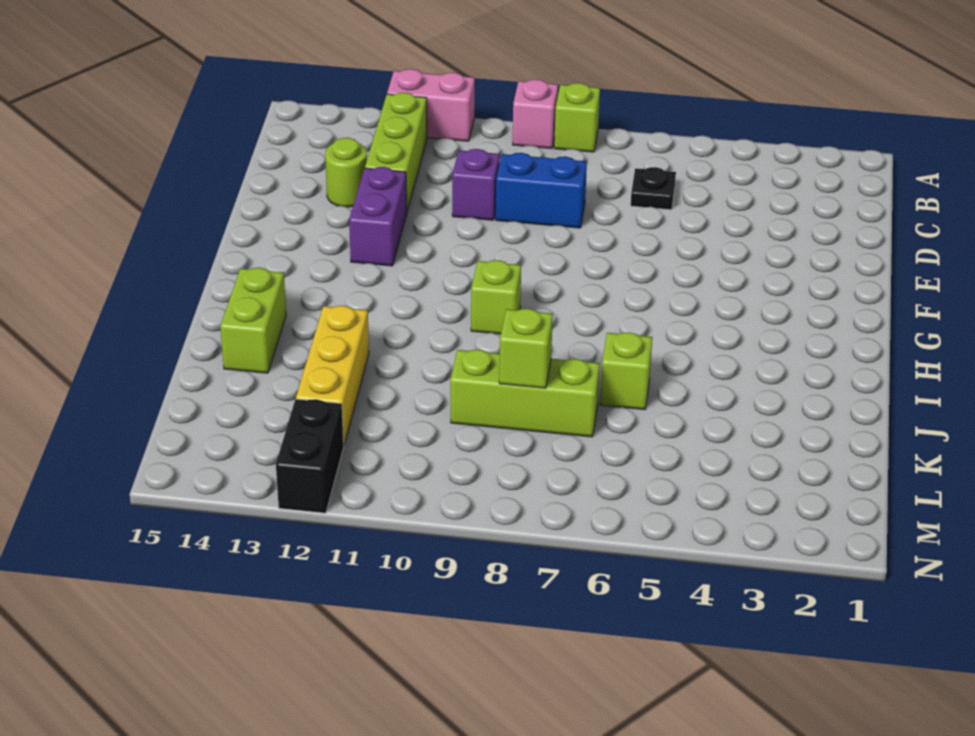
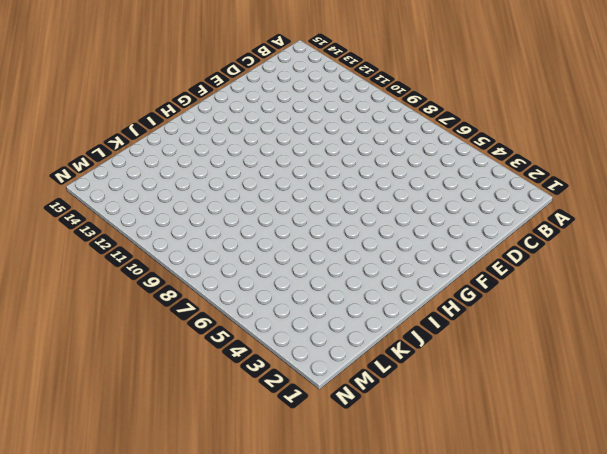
none -> lime 1x1 brick [554,83,600,152]
none -> pink 1x1 brick [513,79,558,149]
none -> pink 1x2 brick [387,69,475,141]

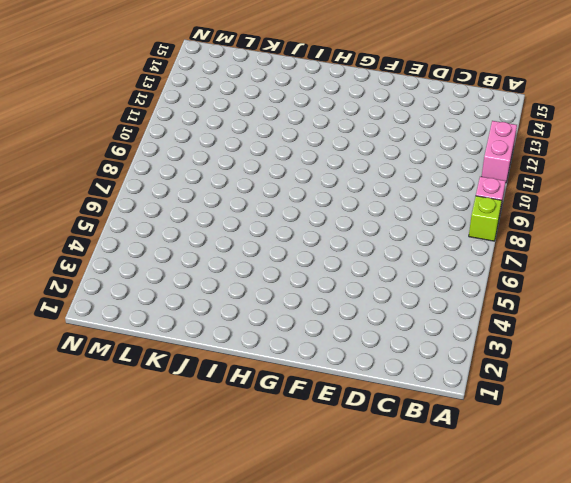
none -> lime 1x3 brick [365,93,427,211]
none -> black 1x1 plate [631,167,676,210]
none -> blue 1x2 brick [496,153,587,228]

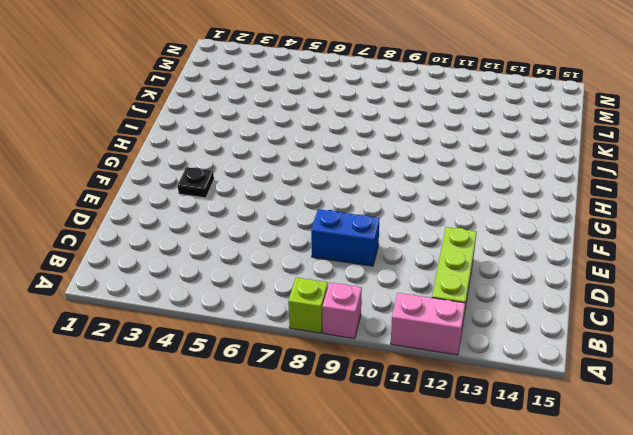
black 1x1 plate [178,167,214,198] -> black 1x1 plate moved to [631,167,676,210]
none -> purple 1x1 brick [452,149,500,220]
none -> lime 1x1 round brick [325,138,367,207]
none -> purple 1x2 brick [349,167,407,266]

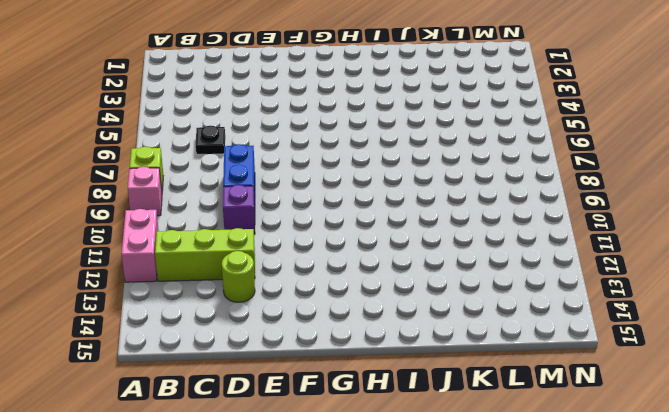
none -> purple 1x2 brick [349,167,407,266]
none -> lime 1x1 brick [471,260,521,334]
none -> lime 1x2 brick [220,268,286,373]

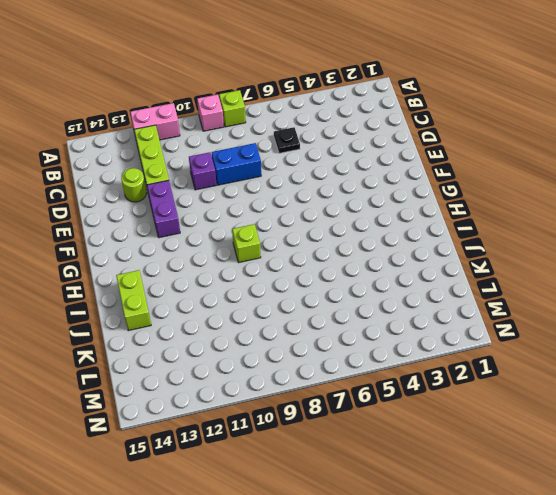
none -> lime 1x1 brick [600,332,652,410]
none -> yellow 1x3 brick [296,306,369,445]
none -> lime 1x3 brick [450,350,600,437]

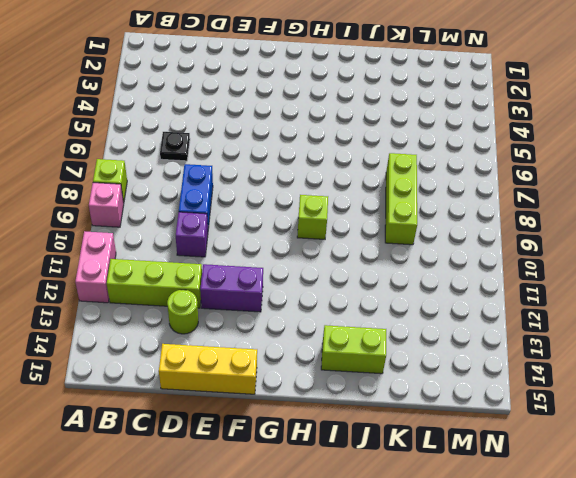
yellow 1x3 brick [159,344,257,394] -> yellow 1x3 brick moved to [296,306,369,445]
none -> lime 1x1 brick [600,332,652,410]
none -> black 1x2 brick [276,399,344,513]
none -> lime 1x1 brick [499,309,553,388]

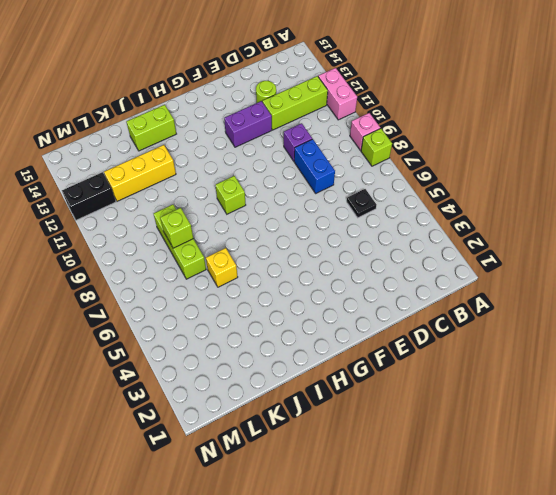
yellow 1x1 brick [206,248,238,287] -> lime 1x1 brick [600,332,652,410]

